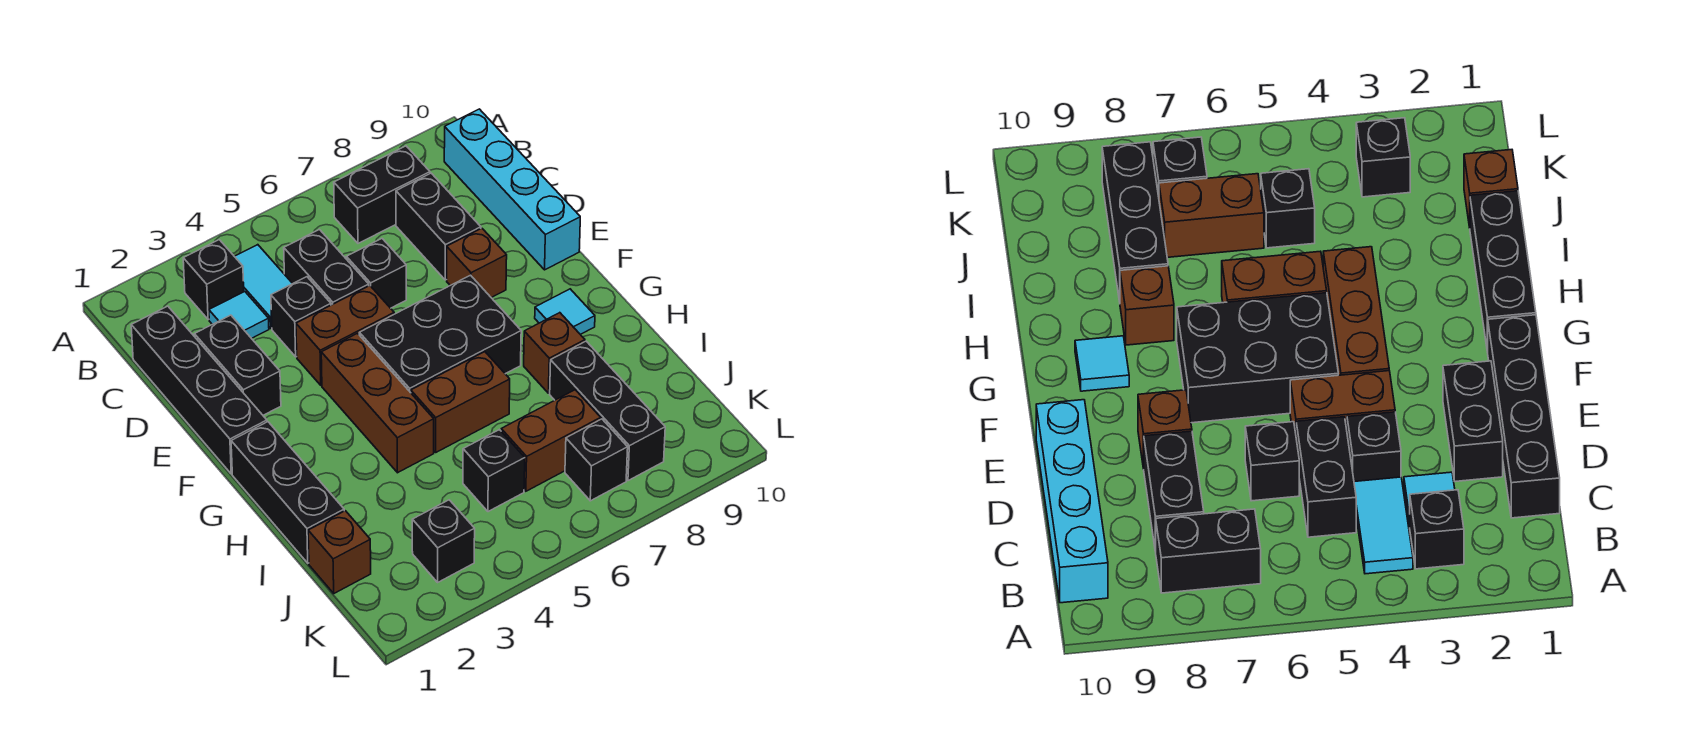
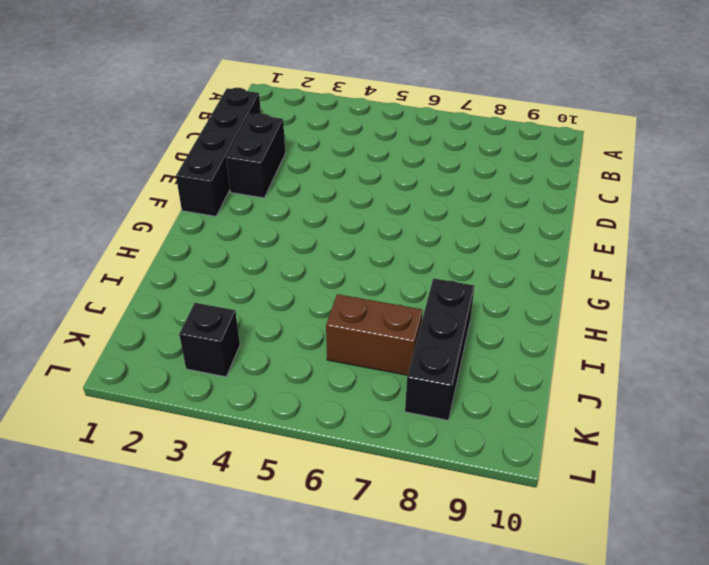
none -> black 1x1 brick [183,240,244,320]
none -> cyan 1x2 tile [234,245,293,328]
none -> black 1x2 brick [334,146,430,243]

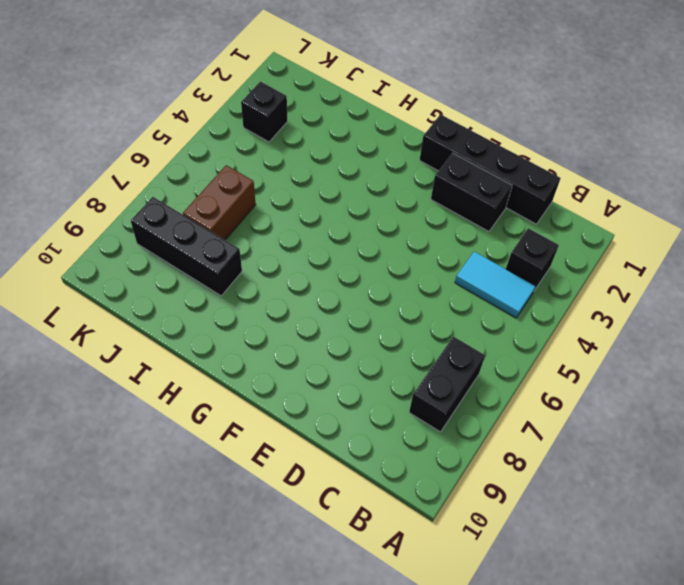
none -> cyan 1x4 brick [444,109,580,270]
none -> cyan 1x1 tile [209,292,269,338]
none -> black 1x2 brick [284,230,369,305]

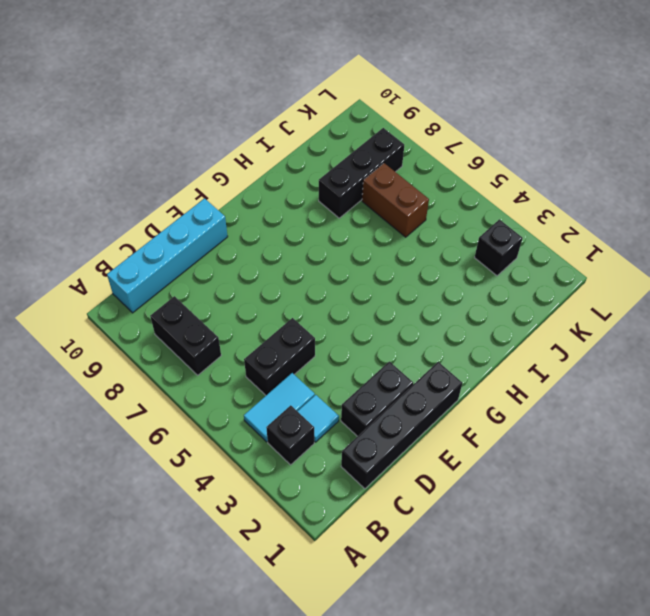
none -> black 1x2 brick [396,173,481,280]
none -> black 1x1 brick [271,277,331,357]
none -> black 1x1 brick [346,239,406,308]

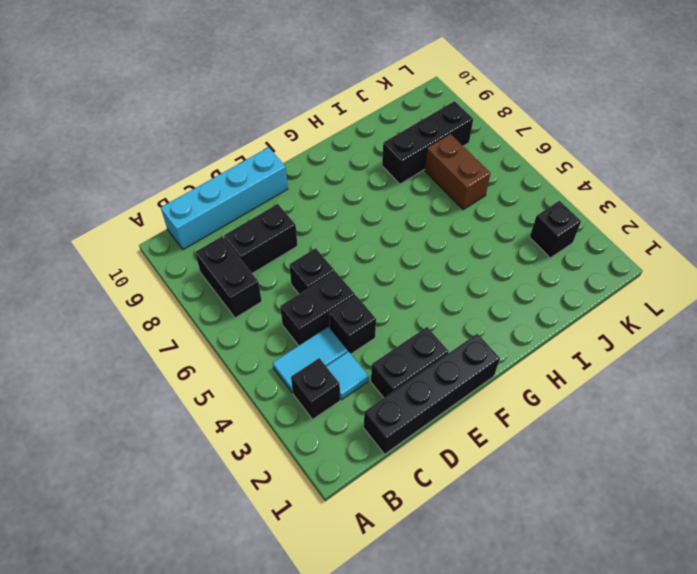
none -> brown 1x2 brick [296,286,394,385]
none -> brown 1x1 brick [447,228,507,298]
none -> brown 1x3 brick [321,333,434,473]

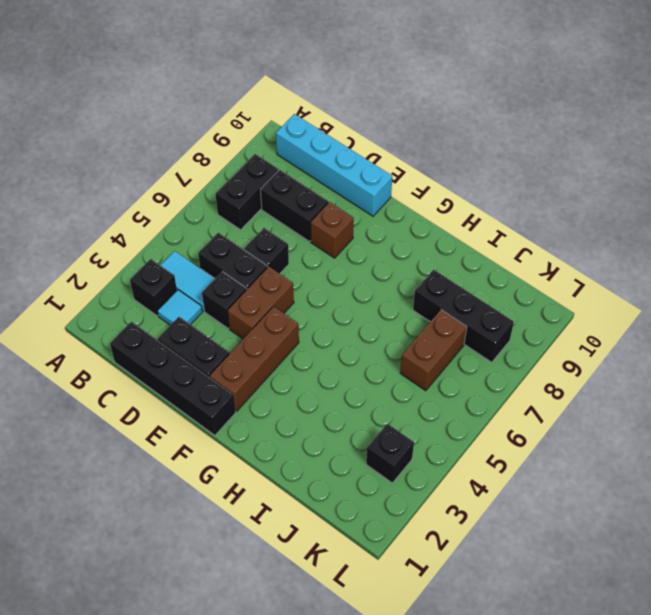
brown 1x3 brick [210,307,299,411] -> brown 1x3 brick turned to [321,333,434,473]
none -> black 2x3 brick [359,275,521,393]
none -> black 1x3 brick [231,422,344,563]
none -> cyan 1x1 tile [535,289,595,334]

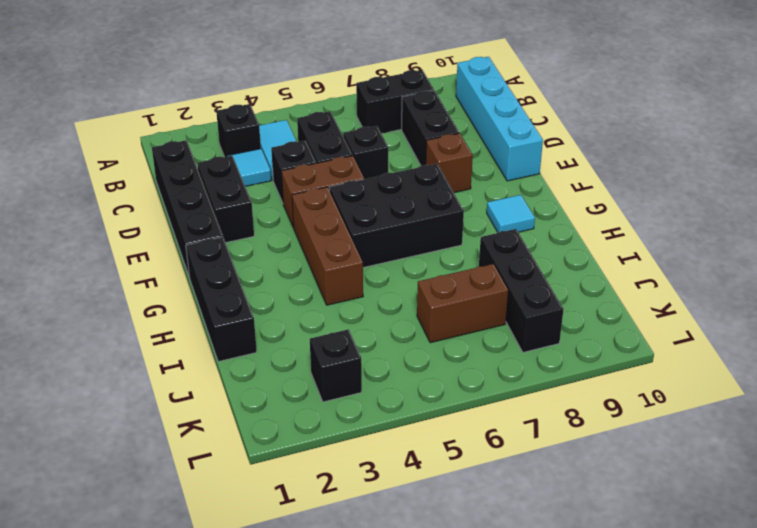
none -> brown 1x2 brick [411,352,510,452]
none -> brown 1x1 brick [524,313,585,393]
none -> brown 1x1 brick [308,511,371,593]

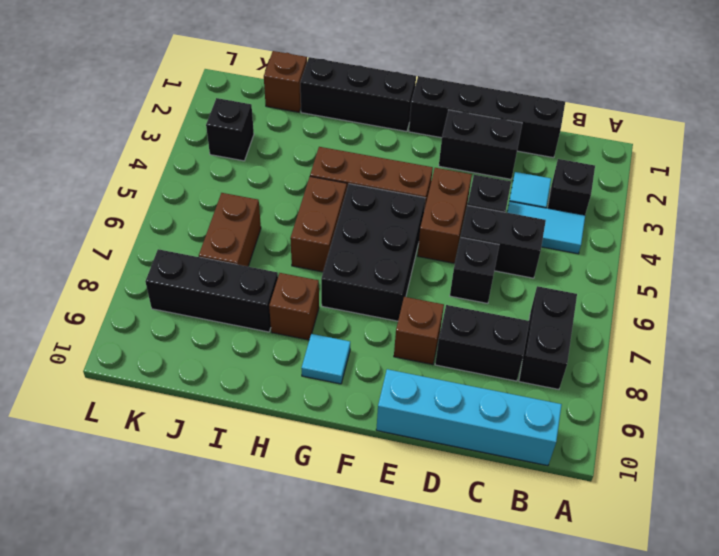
none -> black 1x1 brick [463,430,525,512]
none -> black 1x1 brick [565,419,628,501]

